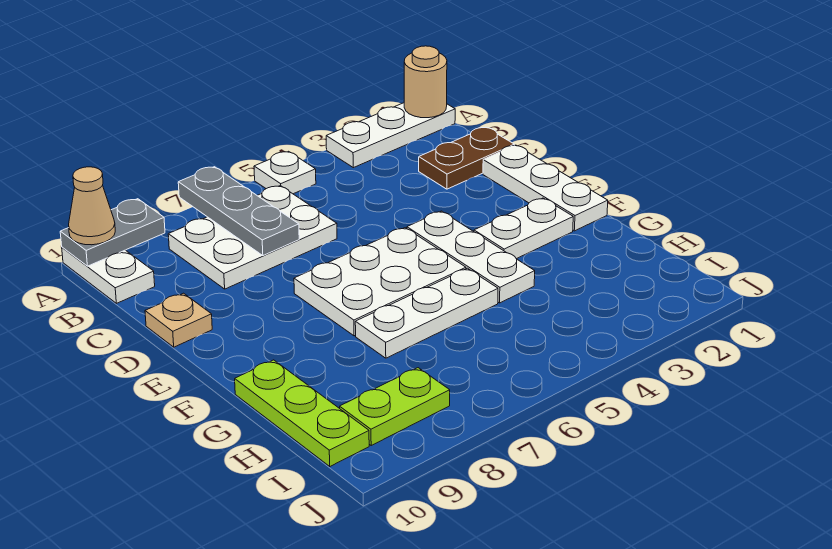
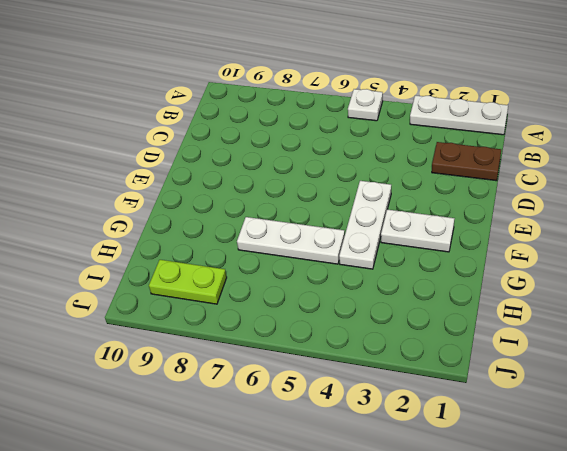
none -> white 1x2 plate [62,247,155,303]
none -> white 2x3 plate [168,186,337,289]
none -> white 1x3 plate [483,145,608,231]

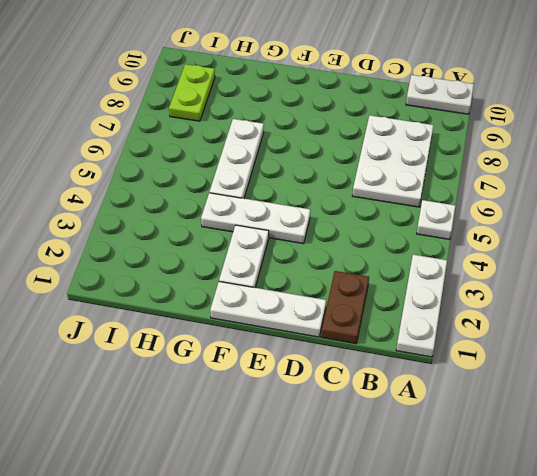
none -> tan 1x1 plate [145,293,212,347]
none -> white 2x3 plate [294,228,466,336]
none -> lime 1x3 plate [235,360,369,466]

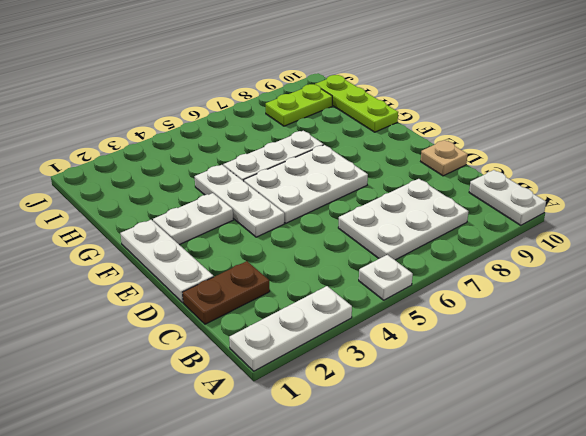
none -> tan 1x1 round brick [404,46,447,118]
none -> grey 1x3 plate [178,167,299,256]
none -> grey 1x2 plate [60,199,165,266]

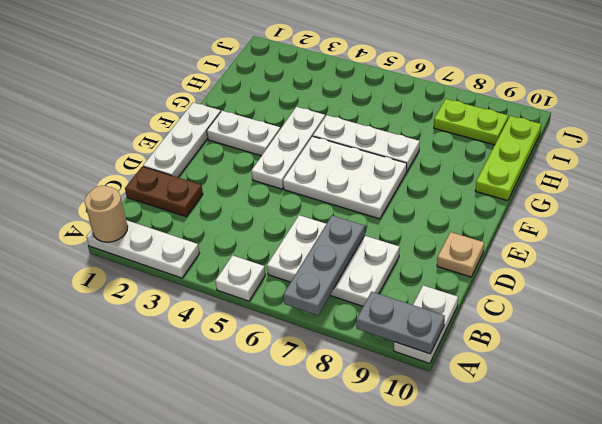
none -> tan 1x1 cone [69,167,115,245]

